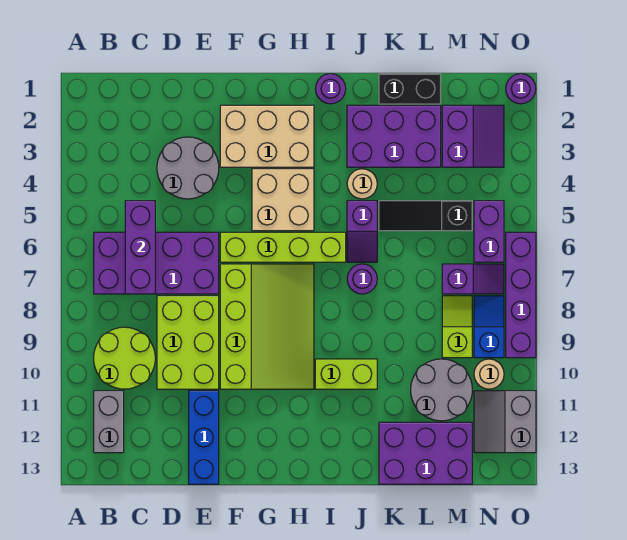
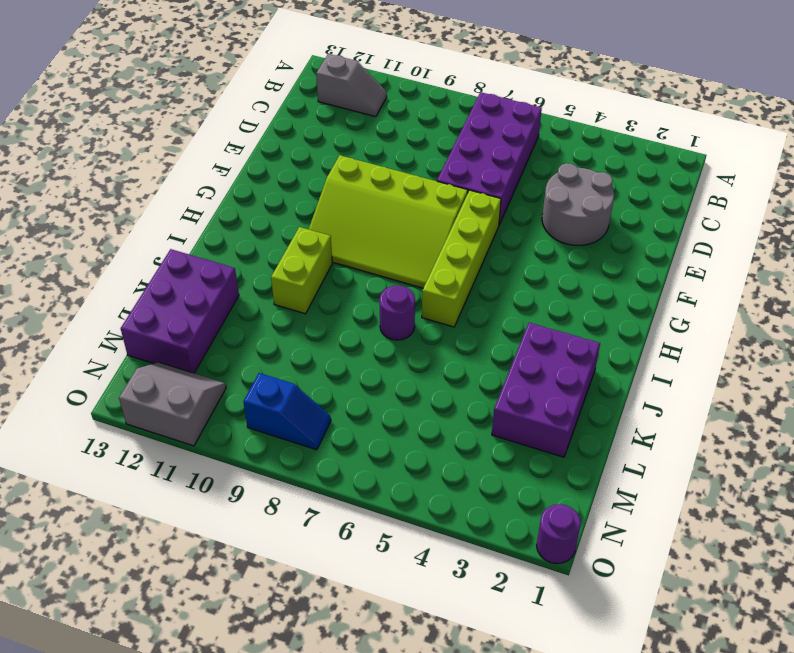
grey 1x2 slope [316,54,387,117] -> grey 1x2 brick [94,391,124,453]
none -> lime 2x2 round brick [94,327,155,389]
none -> lime 2x3 brick [157,296,219,389]
none -> blue 1x3 brick [189,391,219,484]
none -> tan 2x3 brick [220,105,314,167]

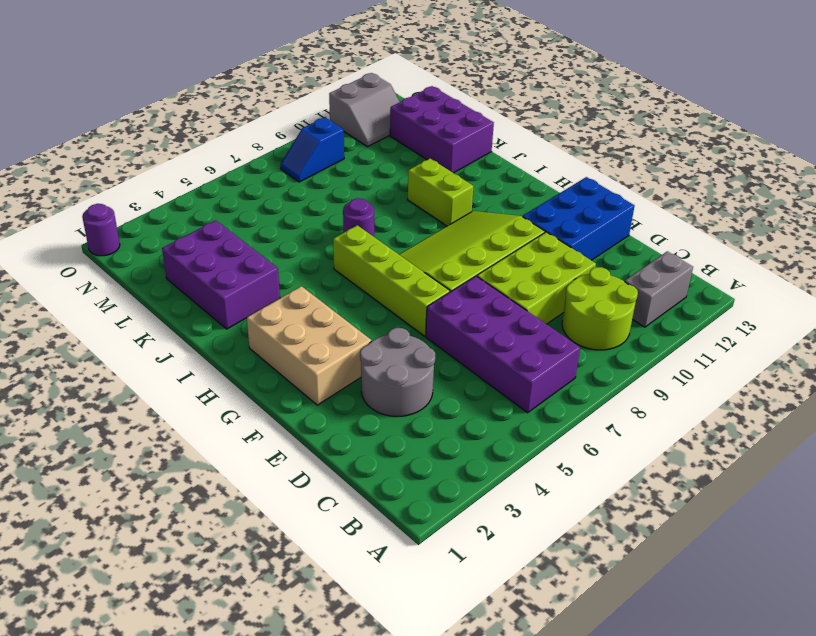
blue 2x3 brick [523,177,634,260] -> blue 1x3 brick [189,391,219,484]
none -> tan 2x2 brick [252,169,314,231]
none -> purple 1x1 round brick [315,74,346,104]
none -> tan 1x1 round brick [347,169,377,199]
none -> purple 1x2 slope [347,201,377,262]

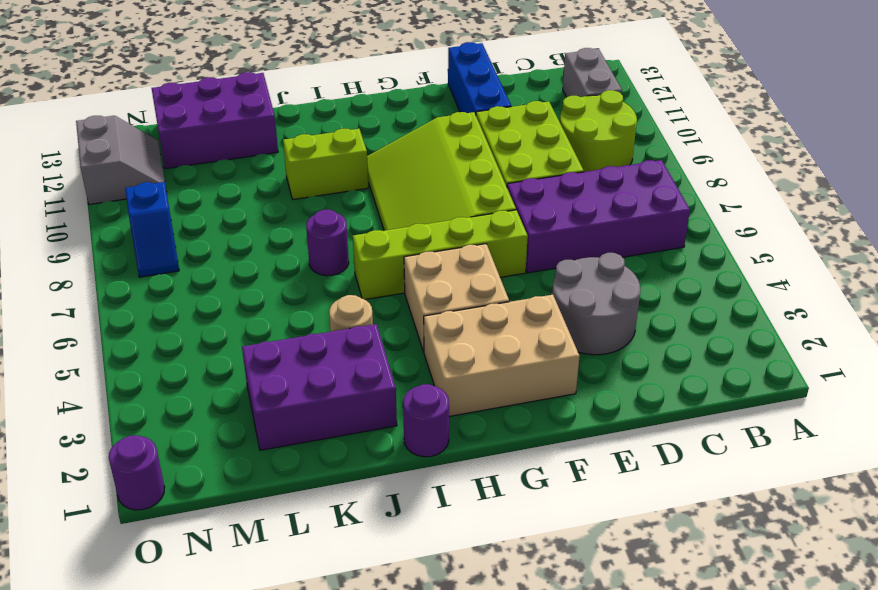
none -> purple 1x2 slope [347,201,377,262]
none -> black 1x2 brick [379,74,441,104]
none -> black 1x3 slope [379,201,472,231]
none -> grey 2x2 round brick [411,359,472,421]

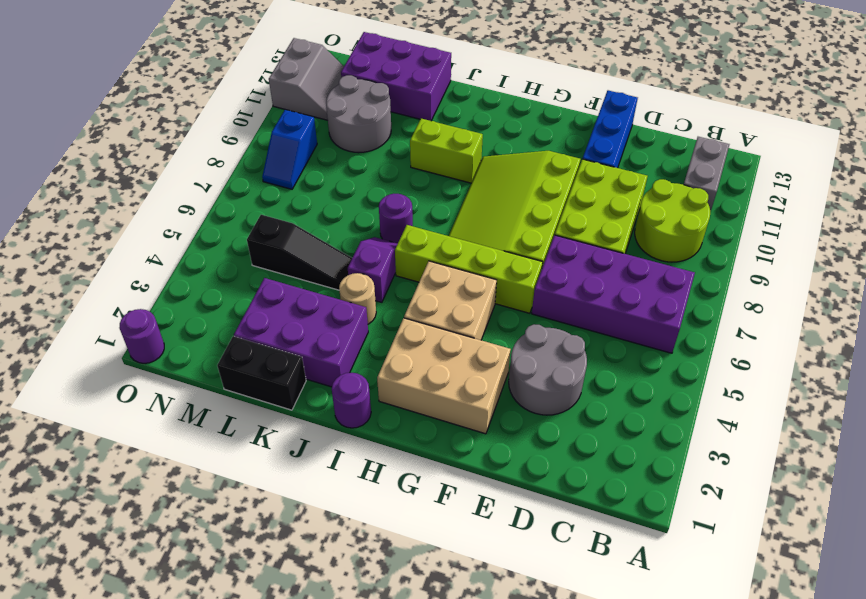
none -> purple 2x2 slope [442,105,504,167]
none -> purple 1x2 slope [442,264,504,294]
none -> lime 1x2 slope [442,296,472,358]
none -> purple 1x2 brick [474,201,504,262]

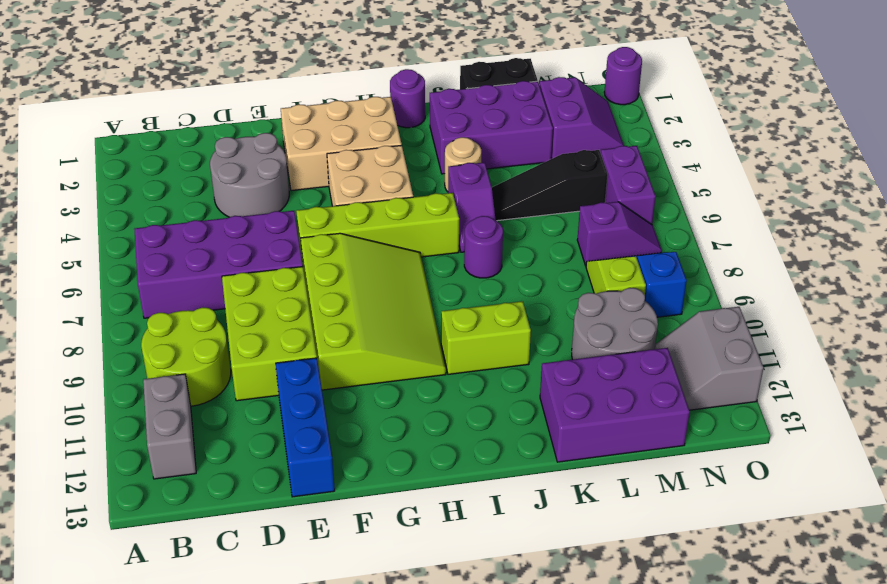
none -> tan 1x1 round brick [474,359,504,389]
none -> purple 1x4 brick [506,232,536,358]
none -> purple 1x3 brick [125,201,155,294]

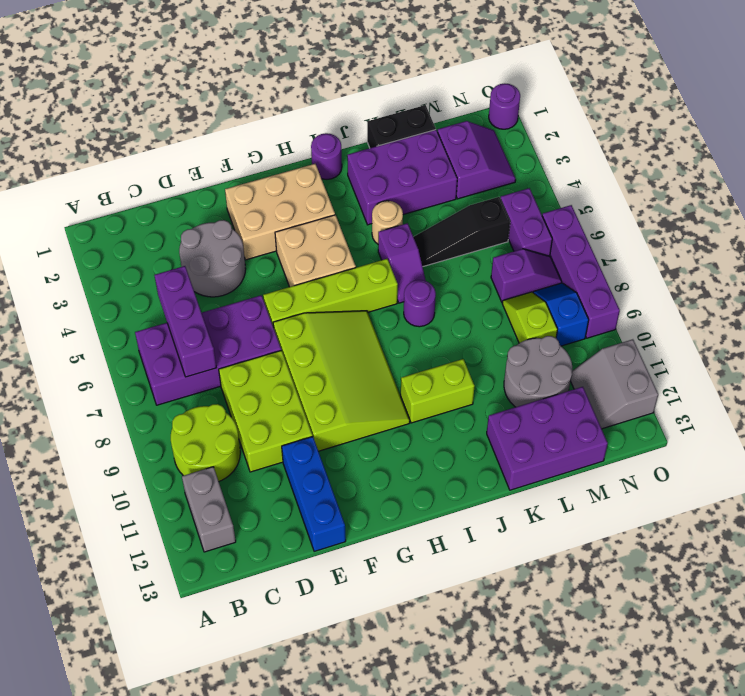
none -> tan 1x1 round brick [474,359,504,389]

